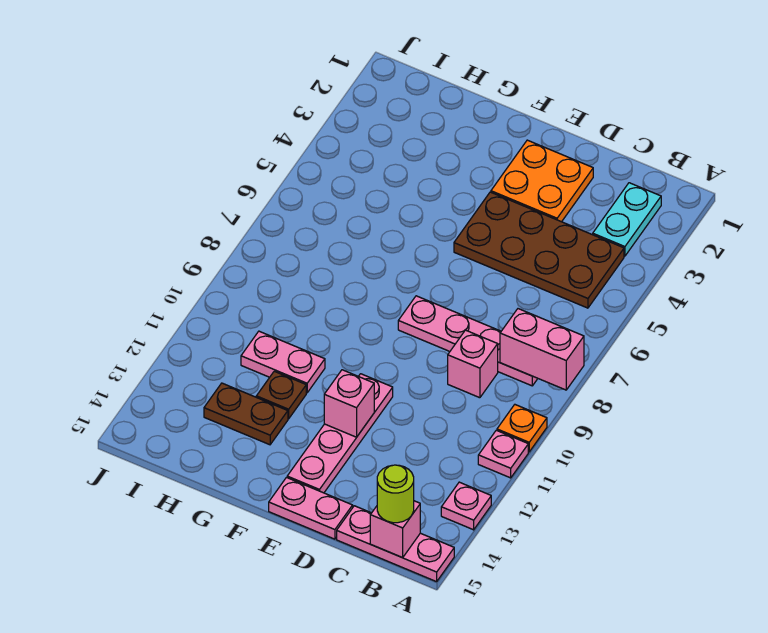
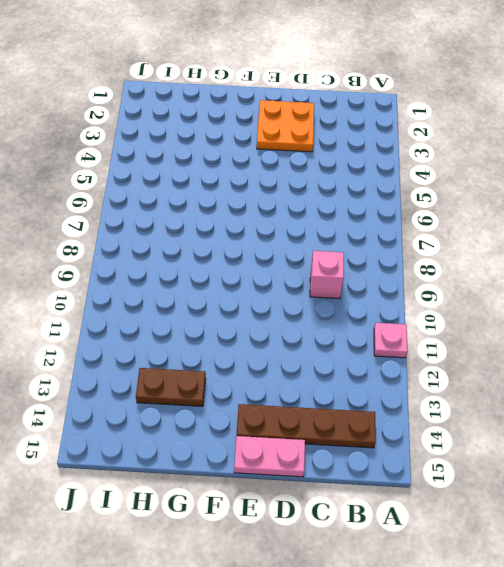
brown 1x4 plate [237,404,376,448] -> pink 1x4 plate [287,374,393,493]
none -> orange 1x1 plate [497,405,547,452]
none -> pink 1x1 plate [441,482,491,530]
none -> pink 1x3 plate [337,506,454,582]

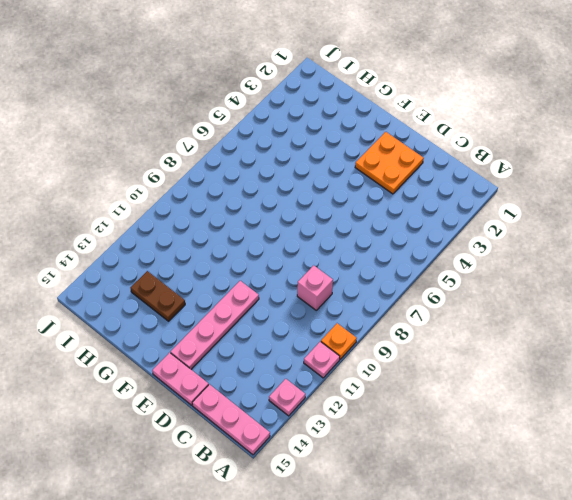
none -> cyan 1x2 plate [593,183,661,256]
none -> brown 2x4 plate [454,192,624,308]
none -> pink 1x4 plate [398,296,538,386]

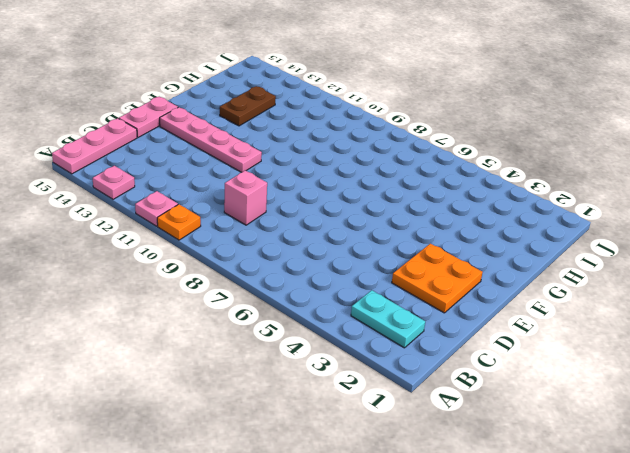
none -> brown 2x4 plate [454,192,624,308]
none -> pink 1x4 plate [398,296,538,386]
none -> pink 1x2 plate [241,331,325,393]

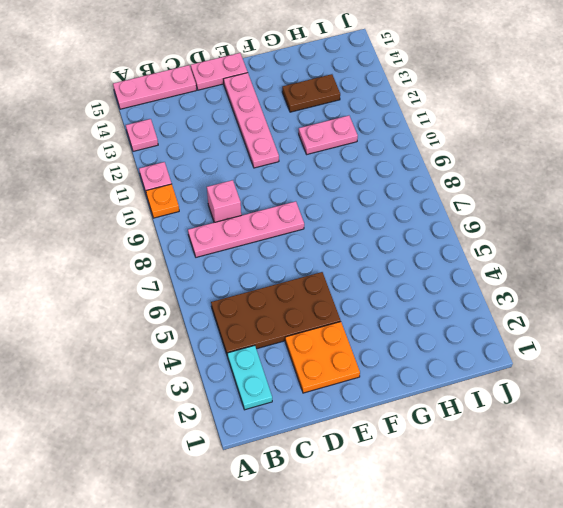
none -> brown 1x1 plate [256,371,306,419]
none -> pink 1x2 brick [500,309,584,390]
none -> pink 1x1 brick [370,501,420,558]

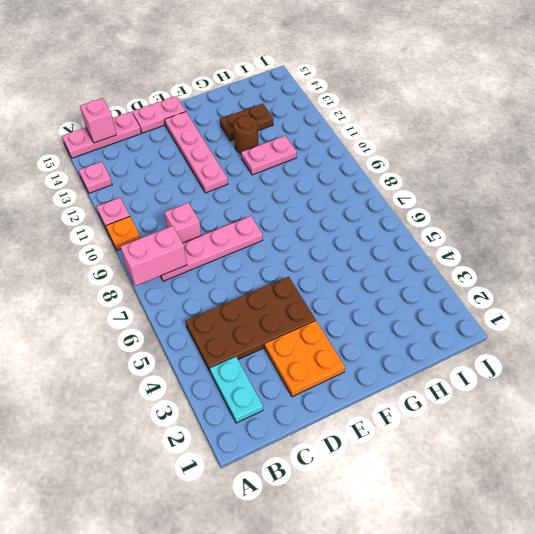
brown 1x1 round brick [234,115,258,153] -> brown 1x1 plate [256,371,306,419]
none -> pink 1x1 brick [324,370,374,437]
none -> lime 1x1 round brick [377,465,414,523]

